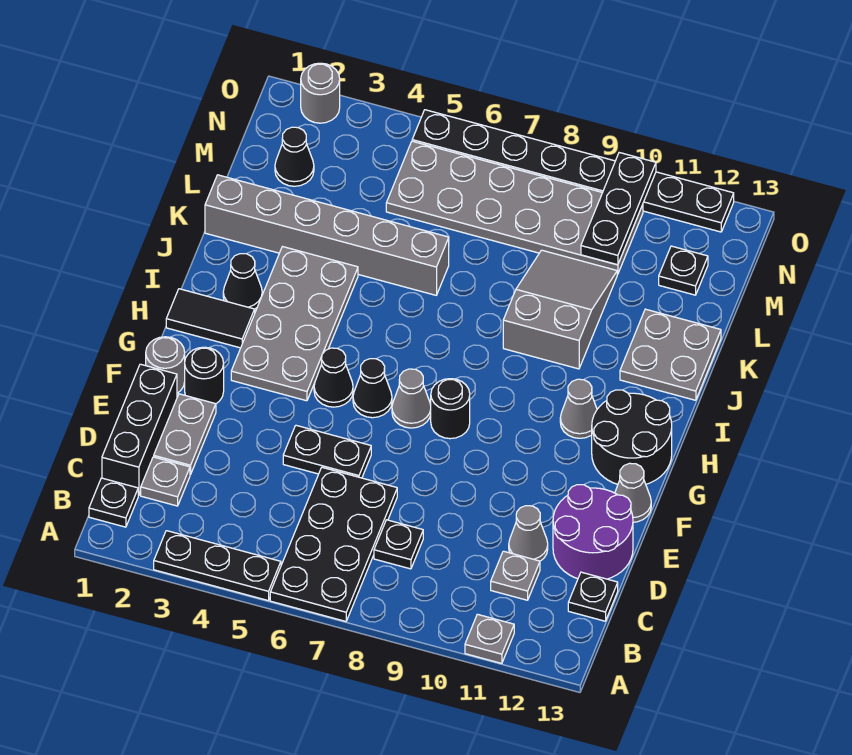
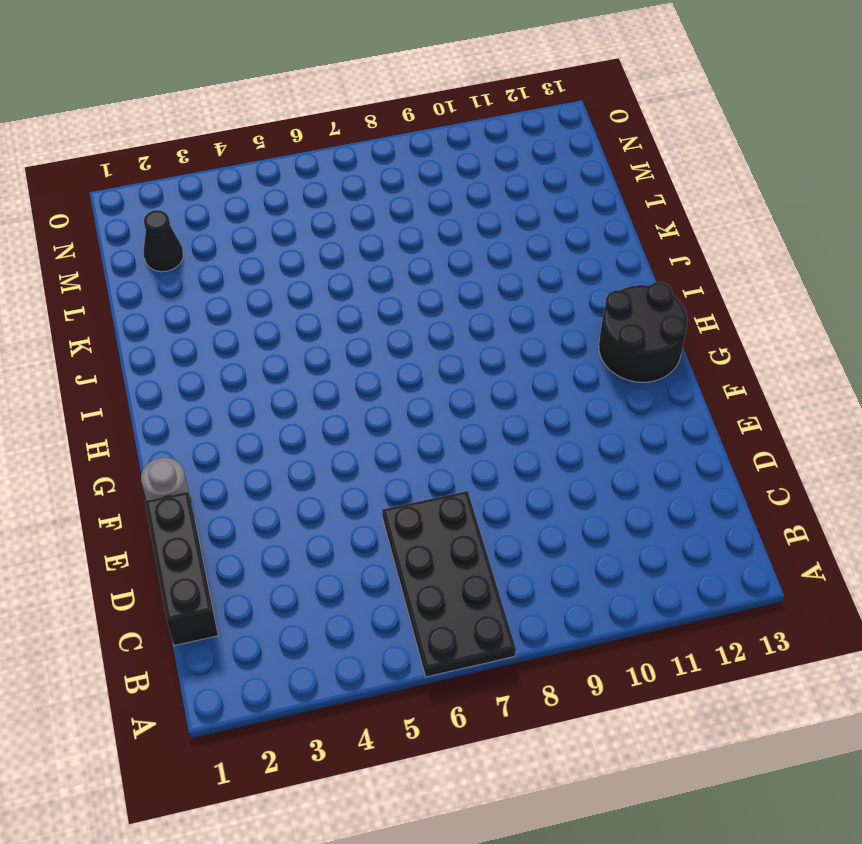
none -> black 1x3 plate [154,531,281,600]
none -> grey 1x1 plate [465,614,514,663]
none -> black 1x1 plate [89,478,138,527]
none -> grey 1x1 plate [141,457,190,506]

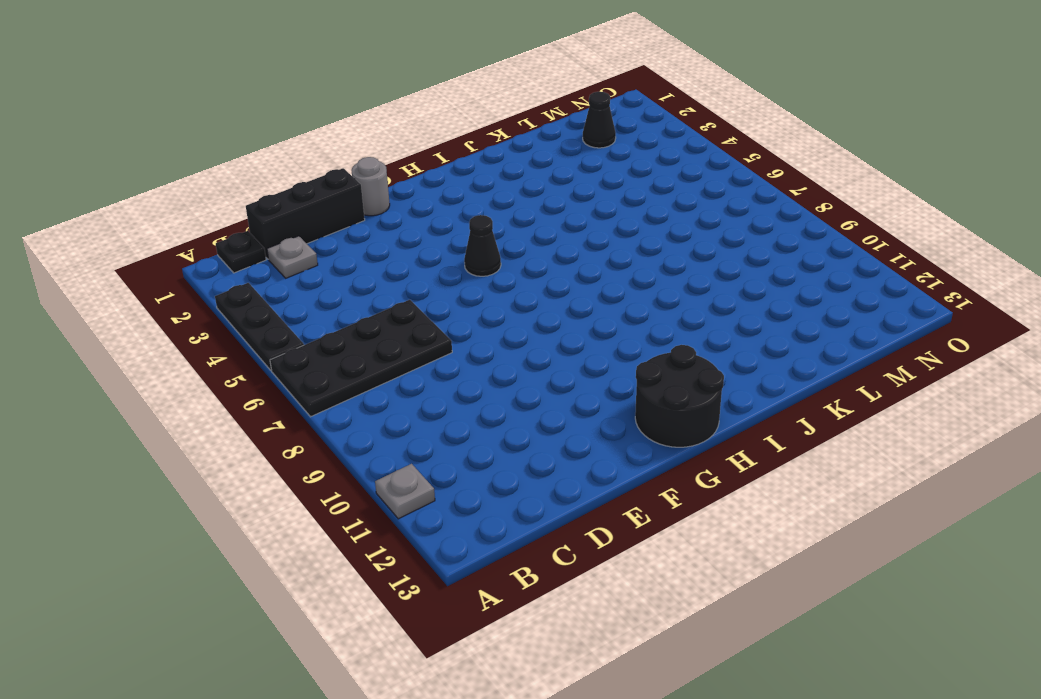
none -> black 1x1 plate [374,520,423,569]
none -> grey 1x1 plate [491,551,540,600]
none -> black 1x1 plate [568,572,618,621]
none -> grey 1x2 plate [154,394,216,474]

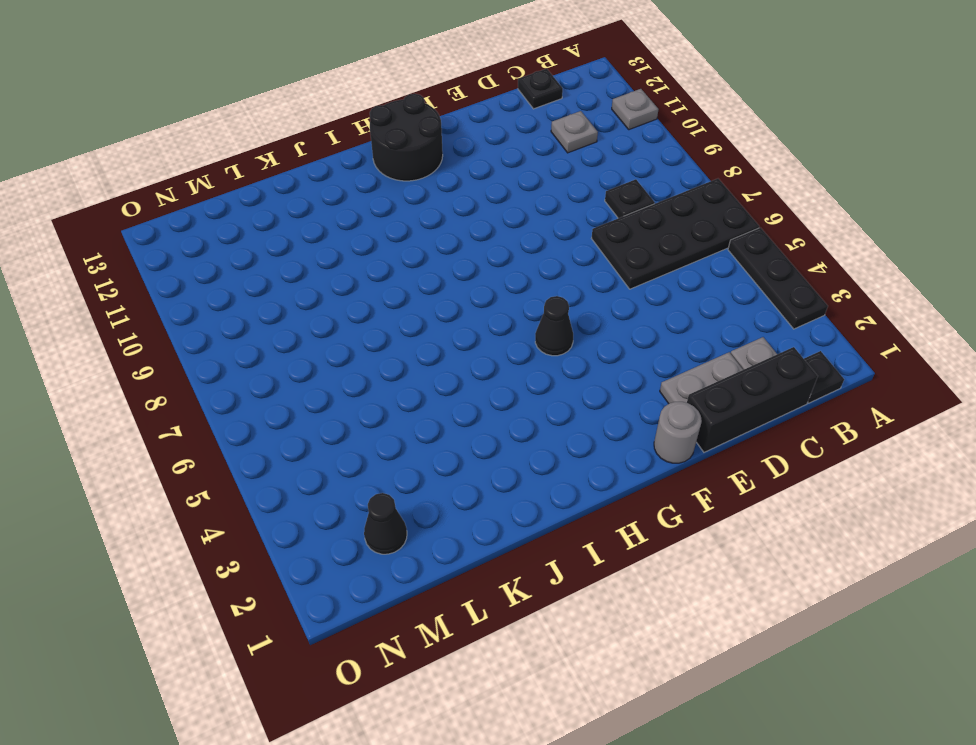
none -> grey 1x1 cone [509,506,548,561]
none -> purple 2x2 round brick [553,485,633,579]
none -> black 1x2 plate [283,425,371,478]
none -> black 1x1 round brick [185,347,224,404]

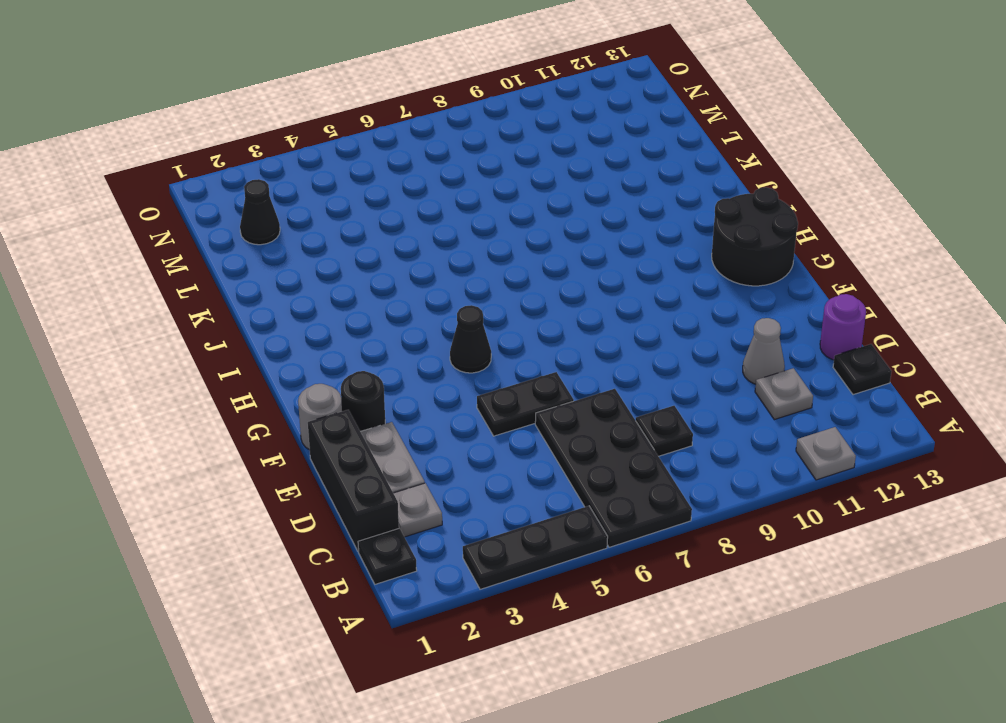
purple 1x1 round brick [820,294,866,360] -> purple 2x2 round brick [553,485,633,579]
none -> grey 1x1 cone [615,463,651,522]
none -> grey 2x4 plate [231,247,358,401]
none -> black 1x1 cone [353,359,392,418]
none -> grey 1x1 cone [392,369,431,428]

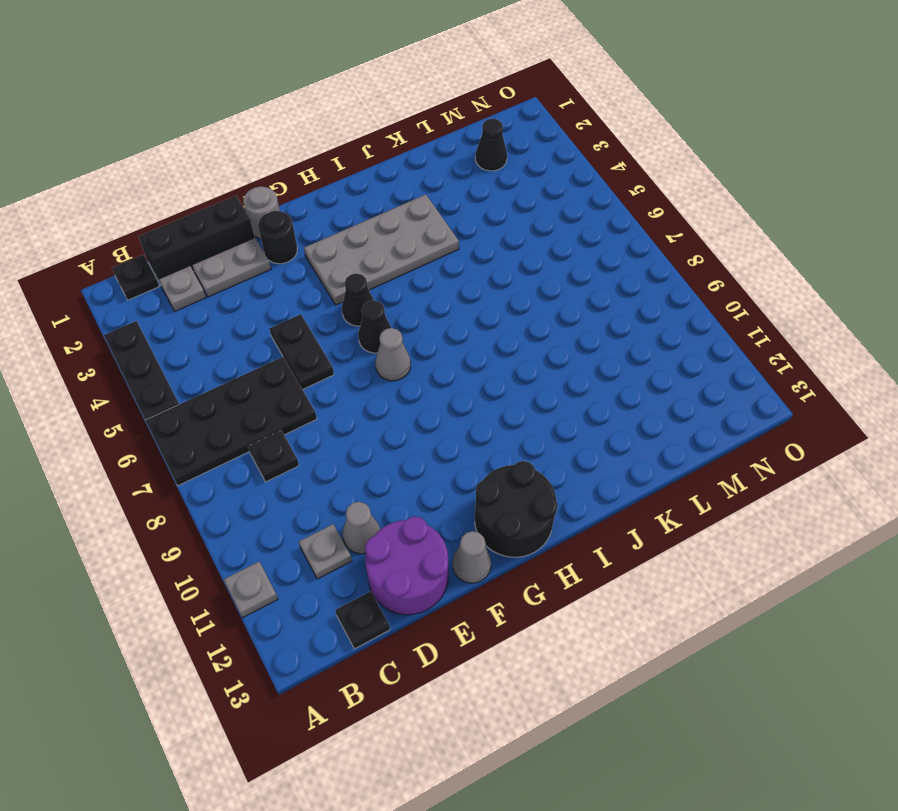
none -> black 1x1 round brick [431,379,470,439]
none -> black 1x2 tile [166,289,255,348]
none -> grey 1x1 cone [560,379,597,438]
none -> black 1x1 cone [223,254,262,309]

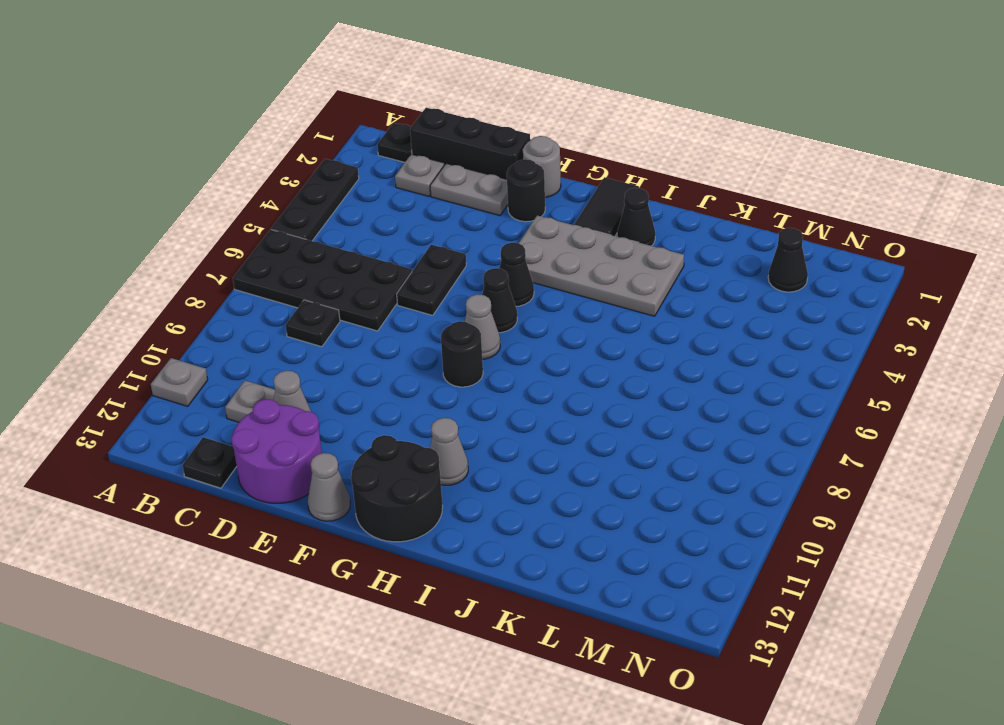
none -> grey 2x3 slope [503,250,617,369]
none -> grey 2x2 plate [620,309,721,400]
none -> grey 1x6 brick [205,175,449,295]
none -> grey 2x6 plate [386,141,643,274]

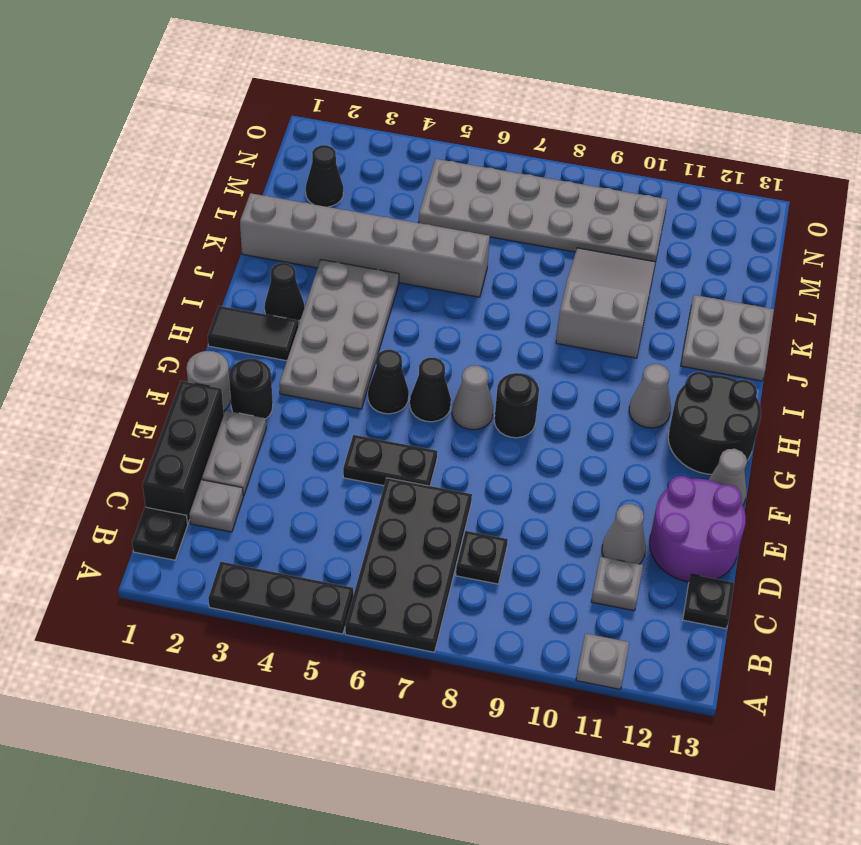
none -> black 1x1 plate [659,246,708,295]
none -> grey 1x1 round brick [301,63,340,123]
none -> black 1x8 plate [412,110,734,232]
none -> black 1x3 plate [581,153,656,265]

